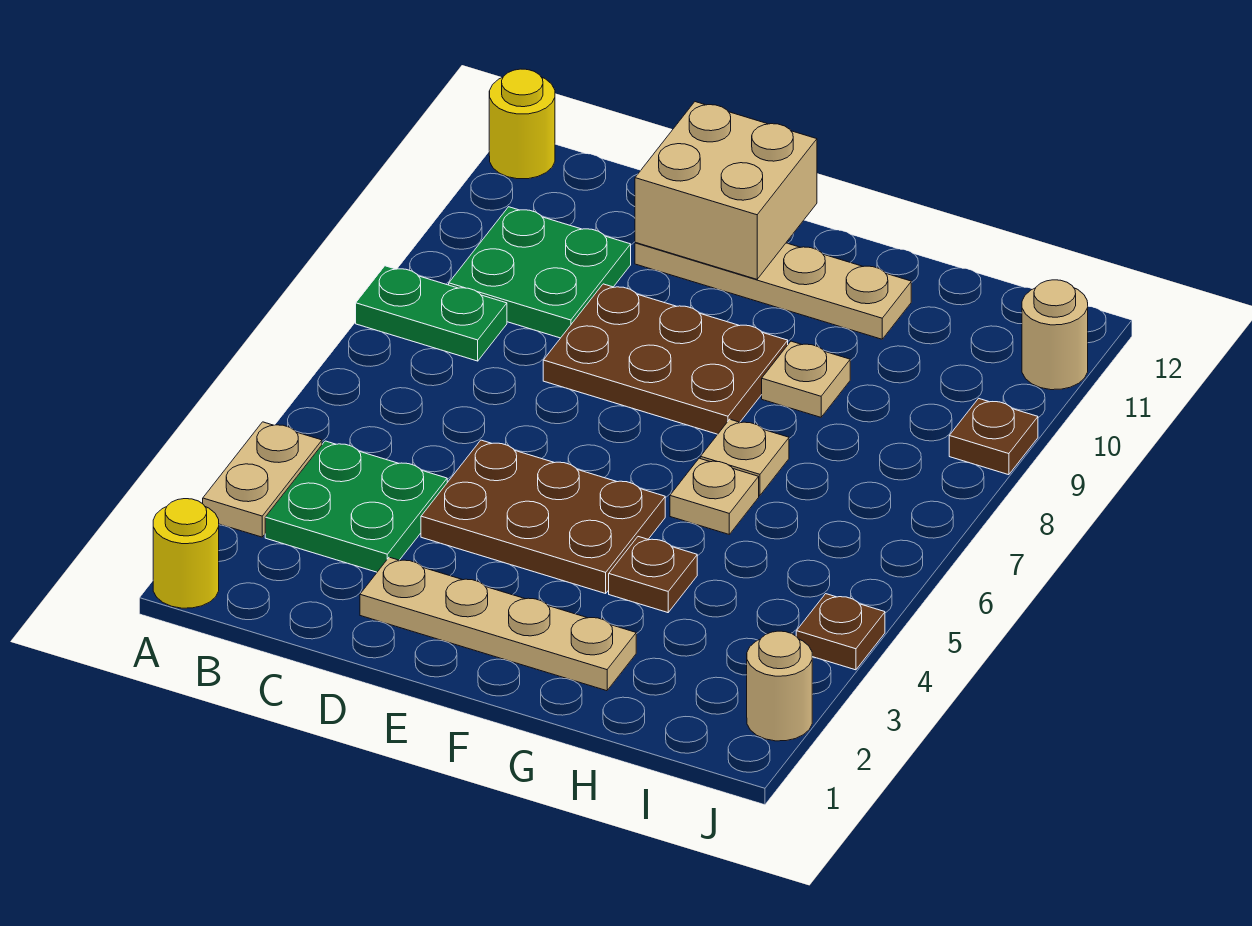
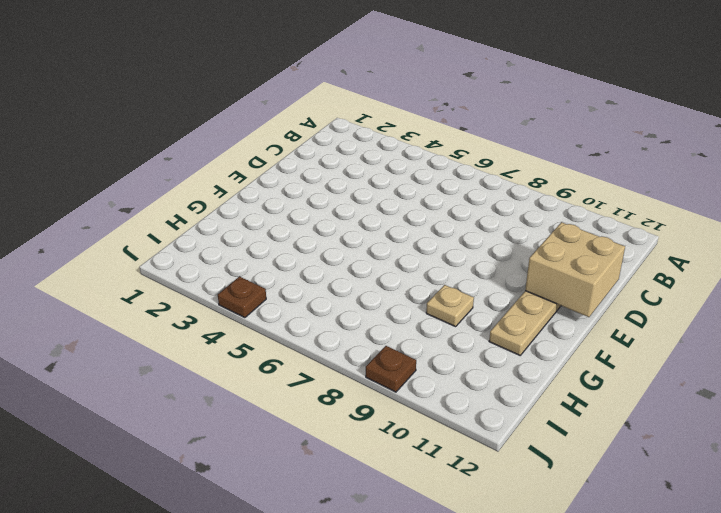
none -> yellow 1x1 round brick [153,499,219,608]
none -> tan 1x2 plate [203,422,322,537]
none -> green 1x2 plate [356,266,507,361]

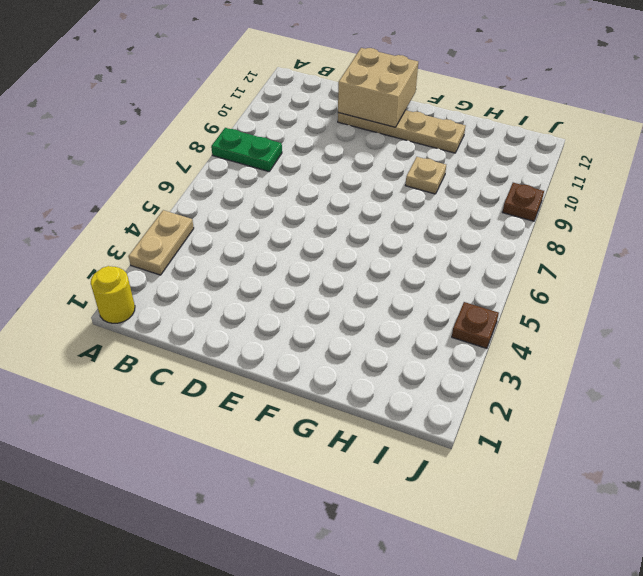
none -> yellow 1x1 round brick [489,69,555,179]
none -> green 2x2 plate [265,441,447,572]
none -> green 2x2 plate [449,207,631,338]

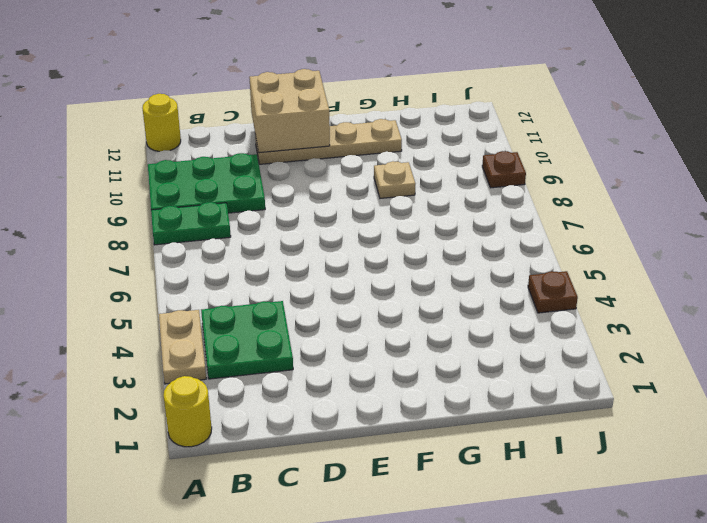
green 2x3 plate [148,153,265,213] -> green 2x2 plate [449,207,631,338]
none -> tan 1x4 plate [360,557,636,691]
none -> brown 2x3 plate [421,440,665,593]
none -> brown 2x3 plate [543,284,788,434]

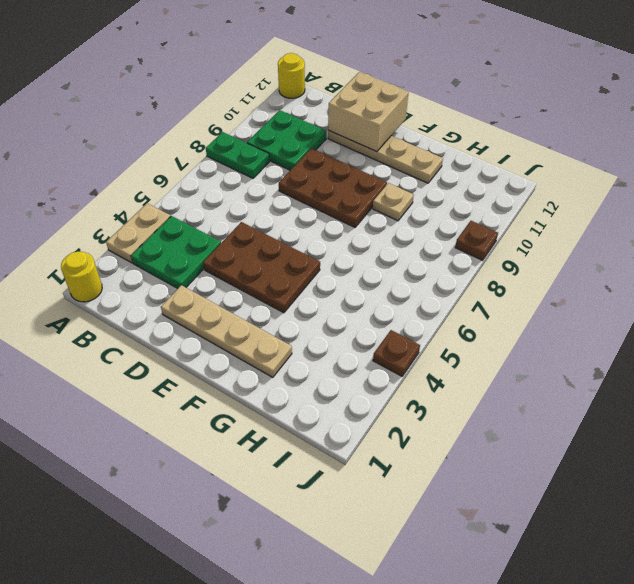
none -> brown 1x1 plate [609,537,697,613]
none -> tan 1x1 plate [670,458,759,534]
none -> tan 1x1 plate [700,419,789,495]

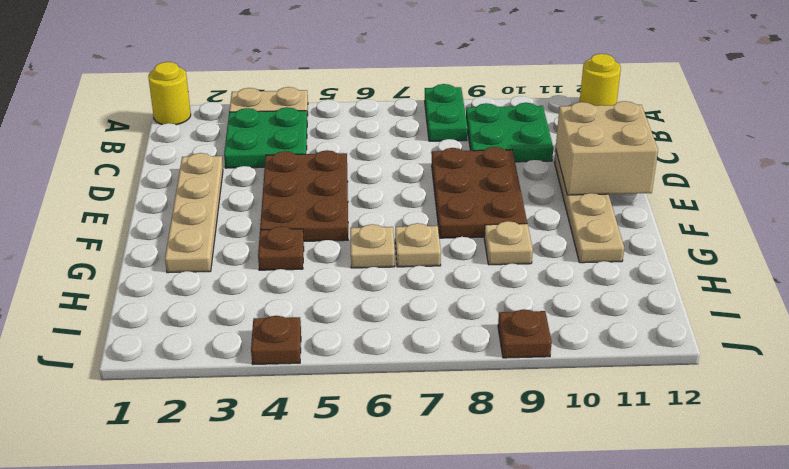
none -> tan 1x1 round brick [747,631,812,741]
none -> tan 1x1 round brick [1022,280,1088,390]

